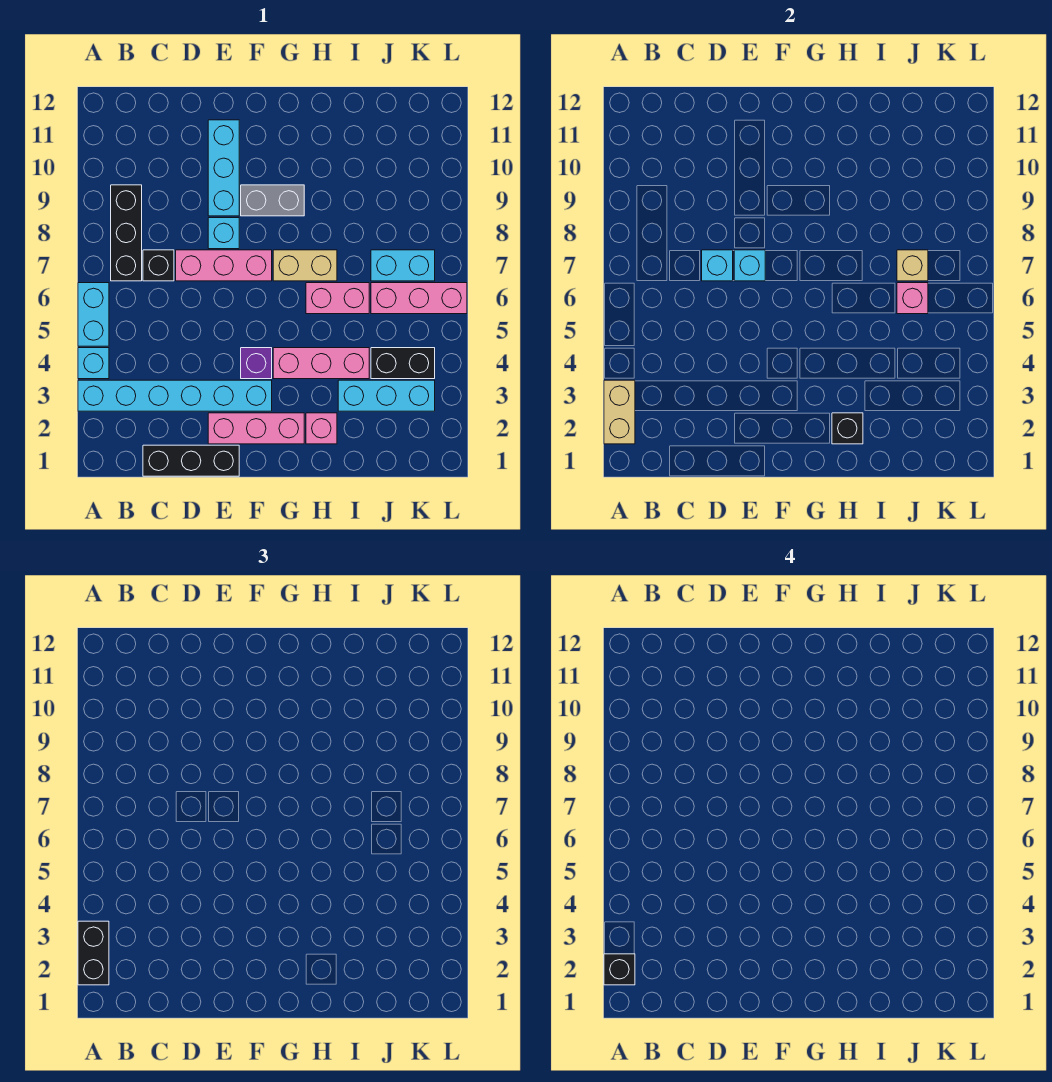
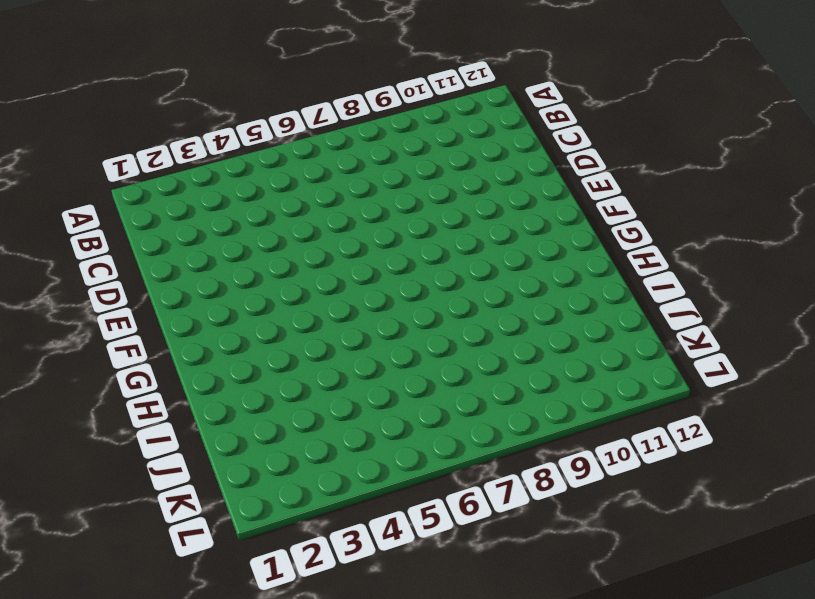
none -> cyan 1x6 brick [78,380,272,411]
none -> cyan 1x1 brick [78,348,109,379]
none -> cyan 1x2 brick [78,283,109,346]

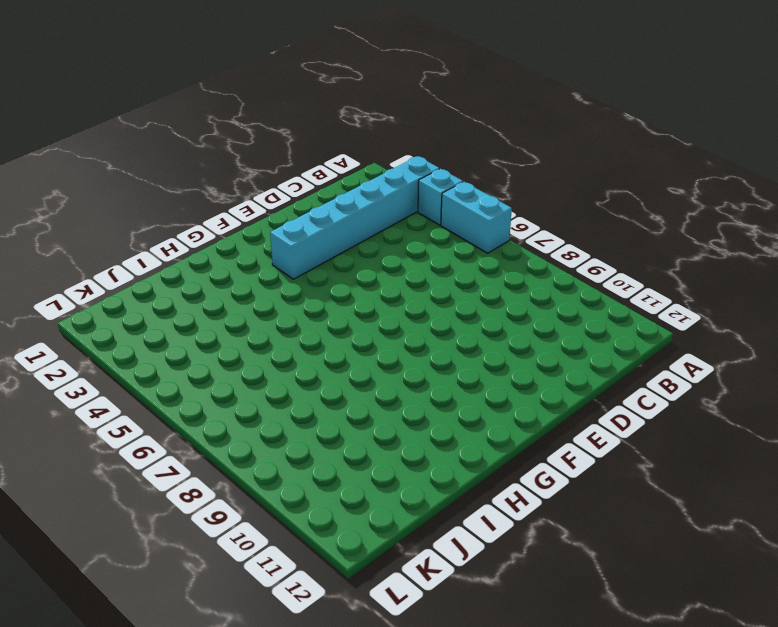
none -> black 1x3 brick [111,185,142,281]
none -> black 1x3 brick [143,445,239,476]
none -> black 1x1 brick [143,250,174,281]

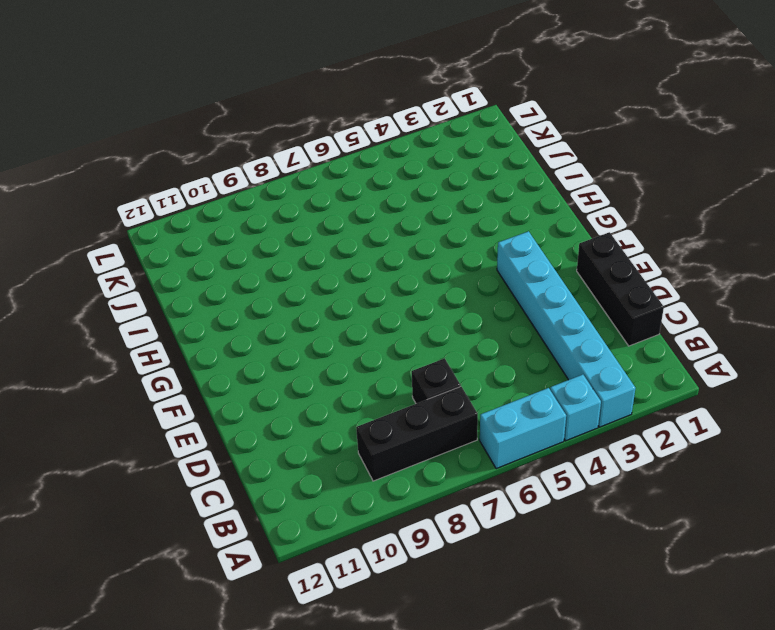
none -> pink 1x3 brick [176,250,272,281]
none -> pink 1x3 brick [208,413,304,444]
none -> cyan 1x1 brick [208,218,239,249]

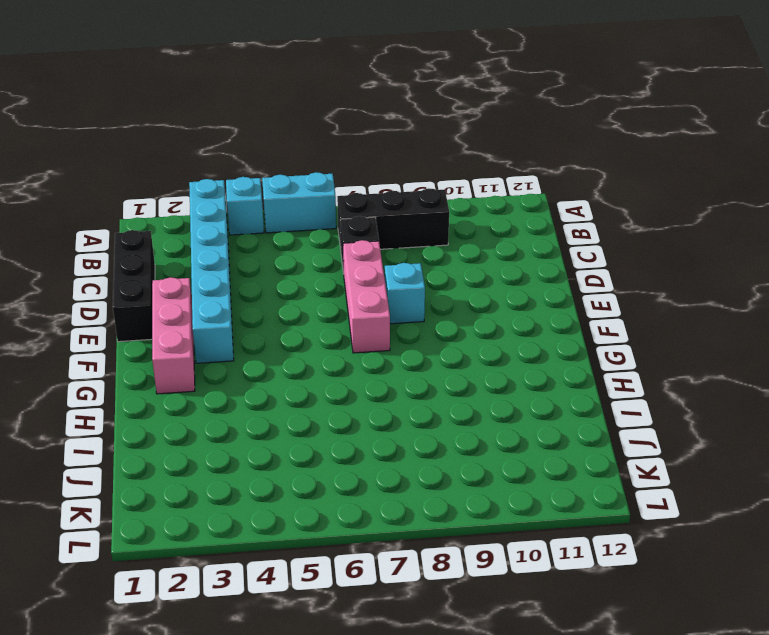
none -> cyan 1x3 brick [208,120,239,216]
none -> purple 1x1 brick [241,348,272,379]
none -> grey 1x2 brick [241,185,304,216]

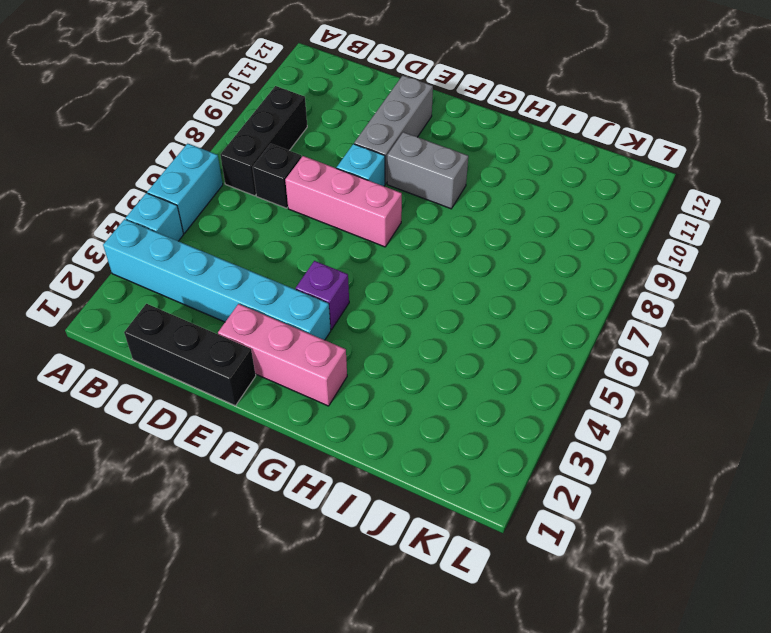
grey 1x3 brick [354,76,433,184] -> cyan 1x3 brick [208,120,239,216]
none -> pink 1x3 brick [273,348,369,379]
none -> tan 1x2 brick [273,250,337,281]
none -> pink 1x1 brick [306,413,337,444]

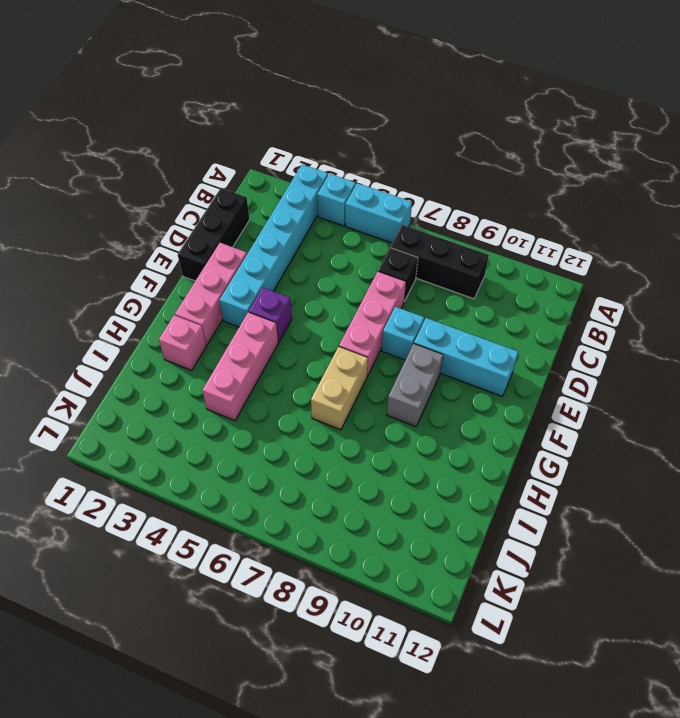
none -> pink 1x2 brick [306,283,369,314]
none -> cyan 1x3 brick [338,380,435,411]
none -> black 1x2 brick [371,348,435,379]

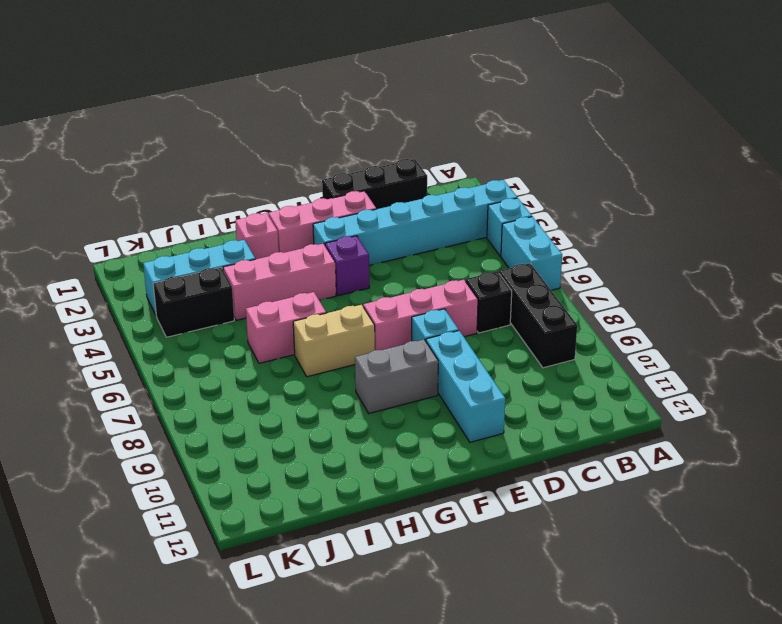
none -> pink 1x3 brick [371,283,467,314]
none -> cyan 1x2 brick [371,250,435,281]
none -> tan 1x2 brick [604,380,635,444]

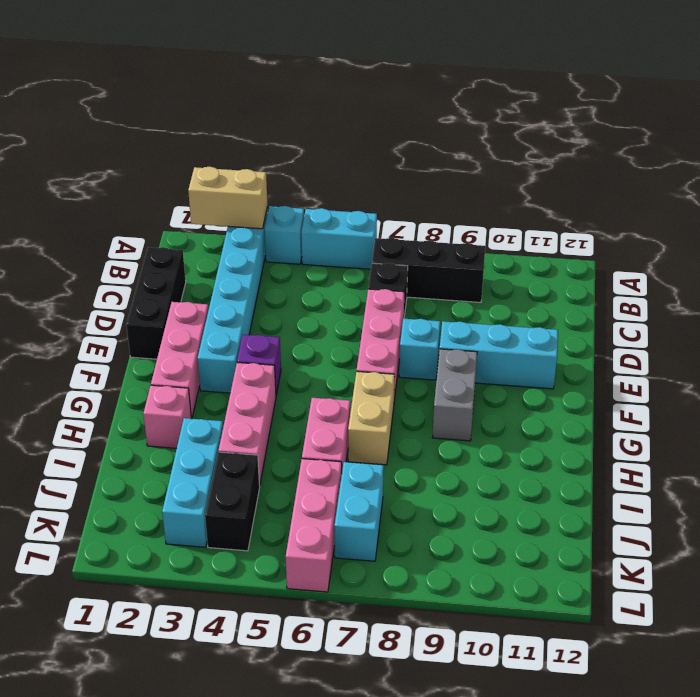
none -> cyan 1x1 brick [702,250,733,281]
none -> cyan 1x1 brick [734,250,765,281]
none -> black 1x1 brick [832,413,863,444]

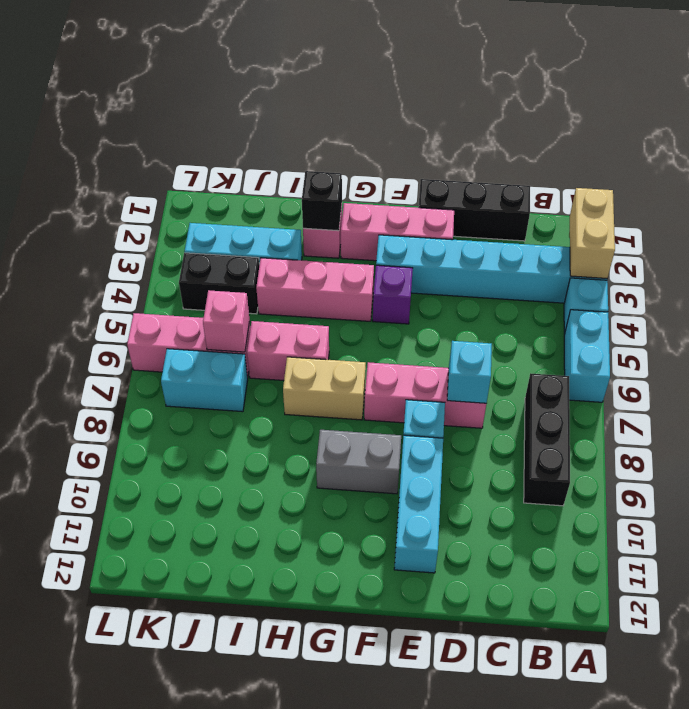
none -> black 1x1 brick [143,250,174,281]
none -> cyan 1x1 brick [734,250,765,281]
none -> tan 1x1 brick [897,250,928,281]

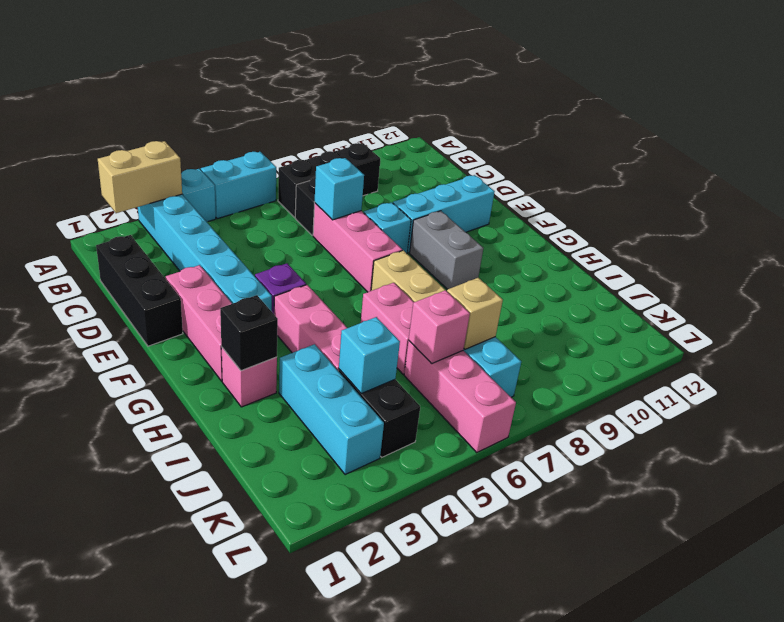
cyan 1x1 brick [339,317,400,393] -> cyan 1x1 brick moved to [734,250,765,281]
none -> black 1x2 brick [78,921,109,985]
none -> black 1x1 brick [604,954,635,985]

